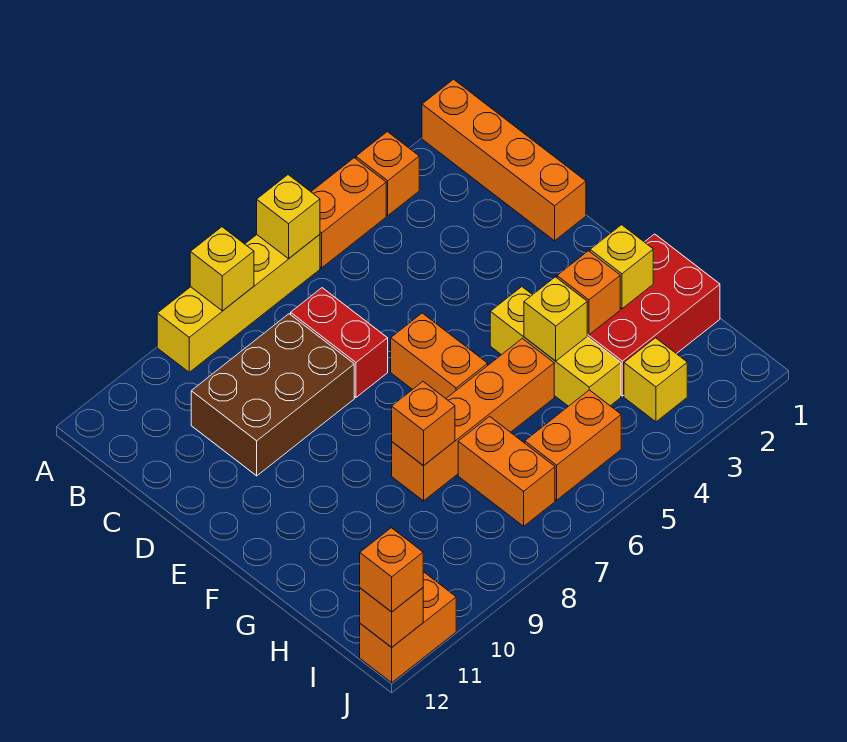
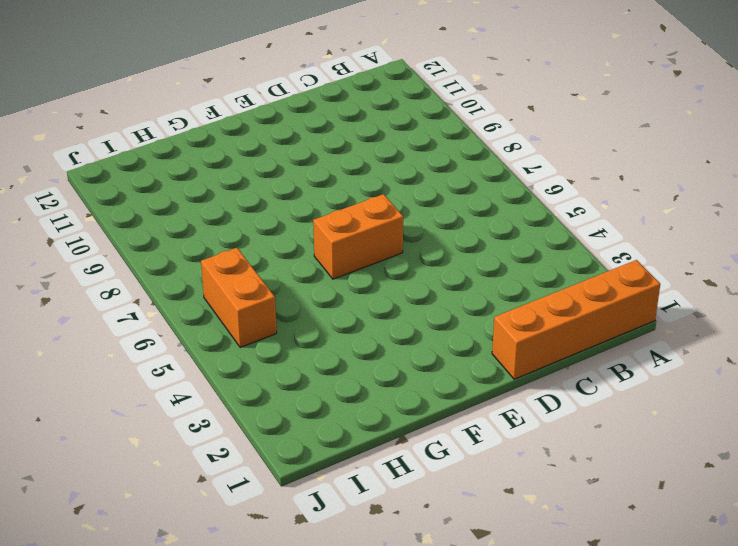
none -> orange 1x1 brick [356,132,419,216]
none -> orange 1x2 brick [311,158,386,268]
none -> yellow 1x4 brick [157,234,320,372]

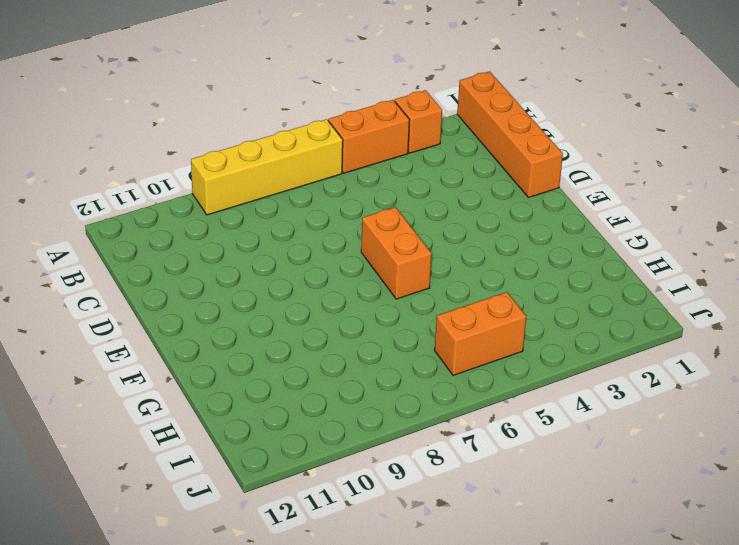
none -> red 1x2 brick [291,288,388,397]
none -> brown 2x3 brick [191,314,354,476]
none -> yellow 1x3 brick [490,287,621,406]

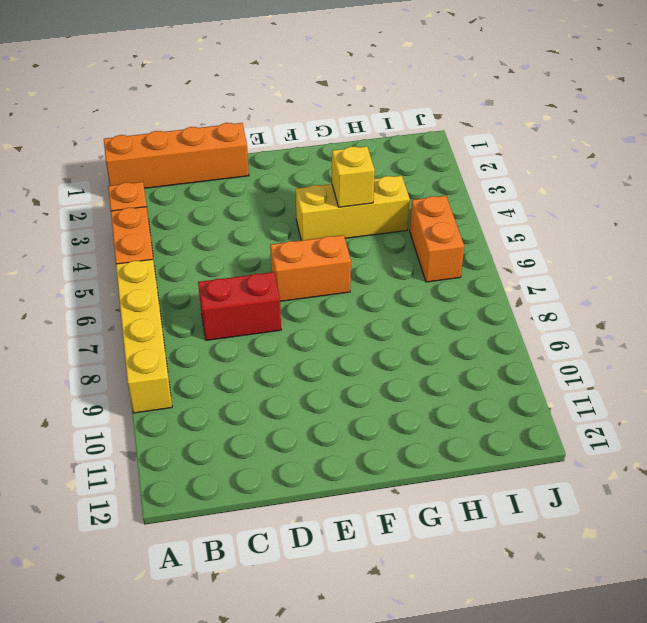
none -> brown 2x3 brick [191,314,354,476]
none -> red 2x3 brick [587,234,720,396]
none -> orange 1x4 brick [392,338,554,501]

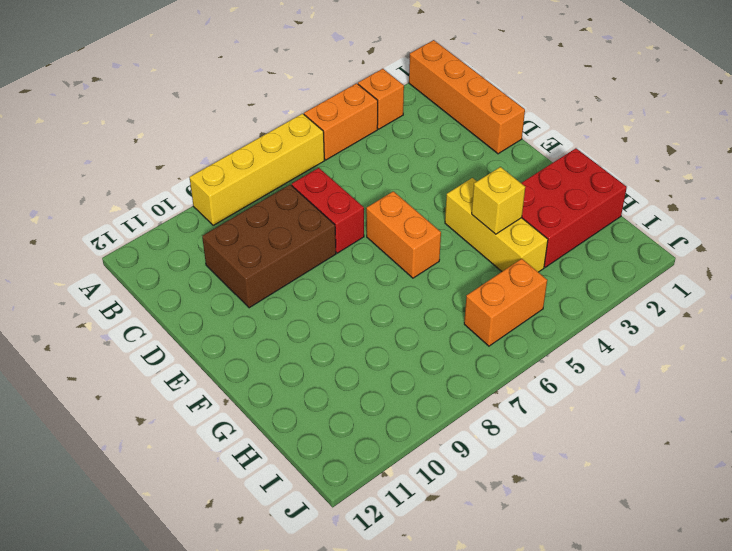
none -> orange 1x4 brick [392,338,554,501]
none -> orange 1x2 brick [458,416,555,526]
none -> yellow 1x1 brick [624,338,687,422]

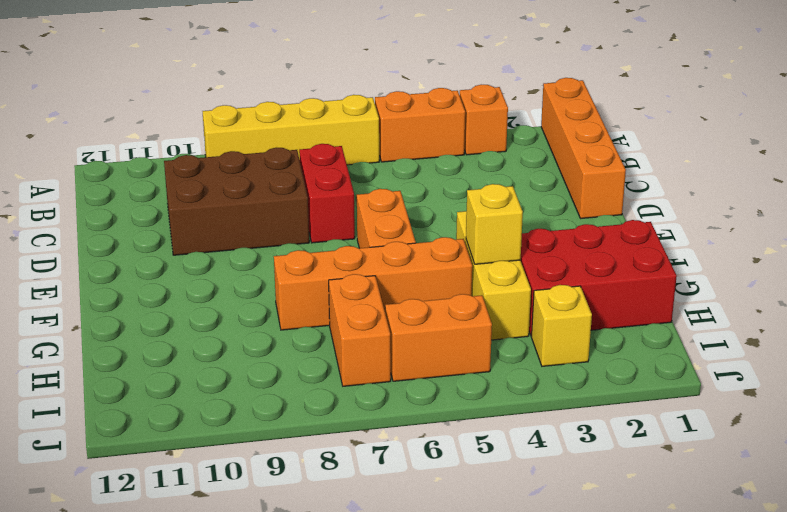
none -> orange 1x2 brick [360,573,456,683]
none -> yellow 1x1 brick [257,175,320,259]
none -> yellow 1x1 brick [190,227,254,311]

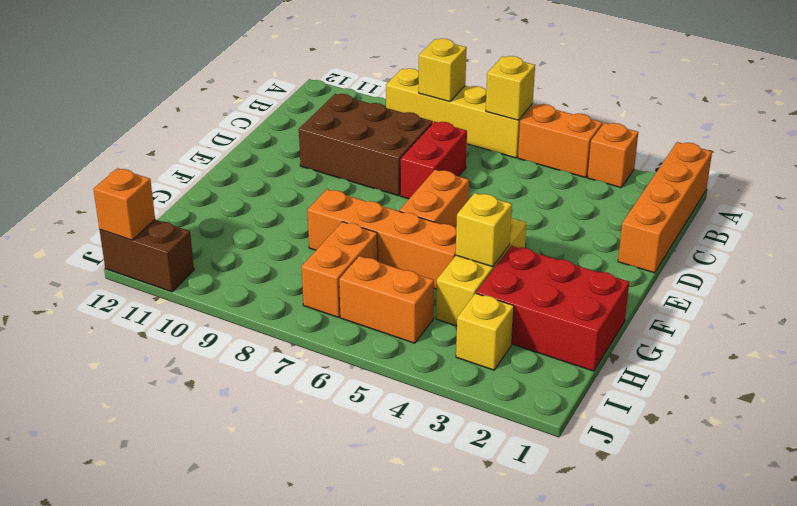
brown 1x2 brick [100,220,194,292] -> orange 1x2 brick [360,573,456,683]
none -> yellow 1x1 brick [590,225,653,309]
none -> orange 1x1 brick [557,251,620,335]
none -> orange 1x1 brick [392,382,455,466]

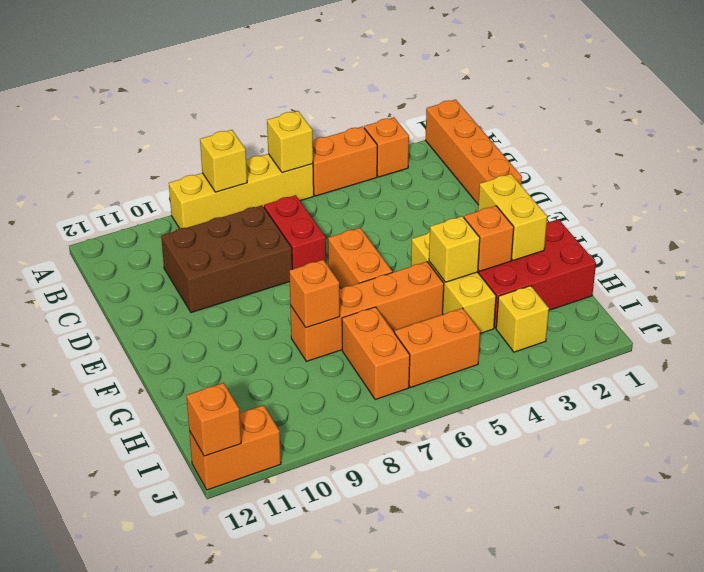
yellow 1x2 brick [478,174,547,260] -> yellow 1x1 brick [590,225,653,309]
none -> orange 1x1 brick [360,528,423,612]

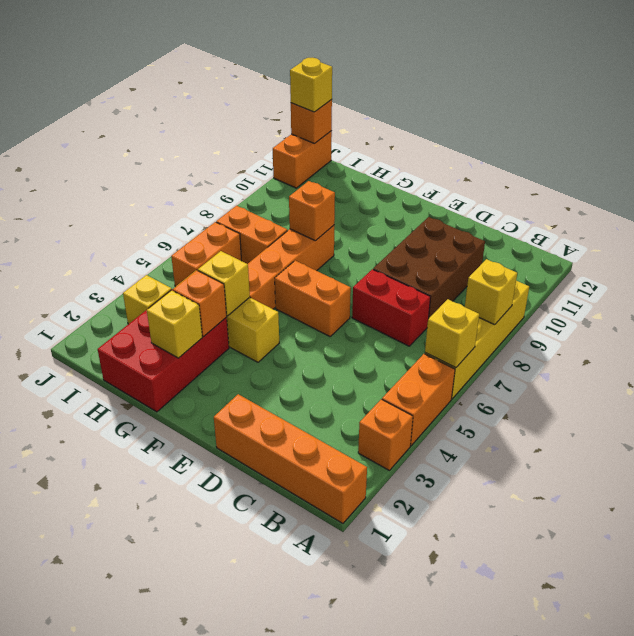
yellow 1x1 brick [290,58,332,112] -> orange 1x1 brick [360,528,423,612]

